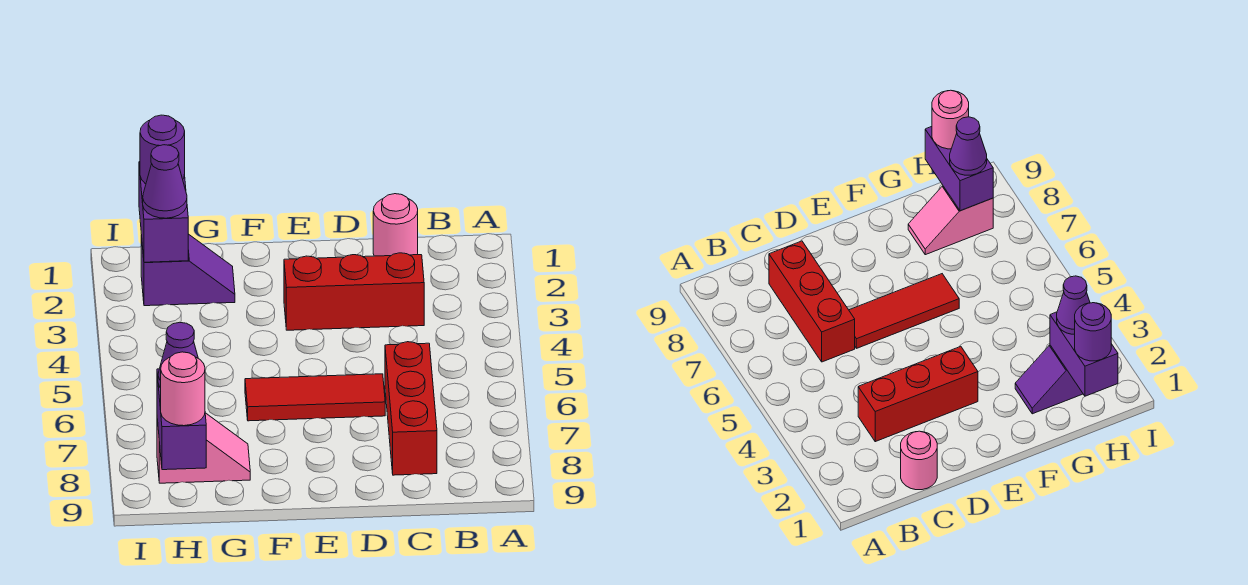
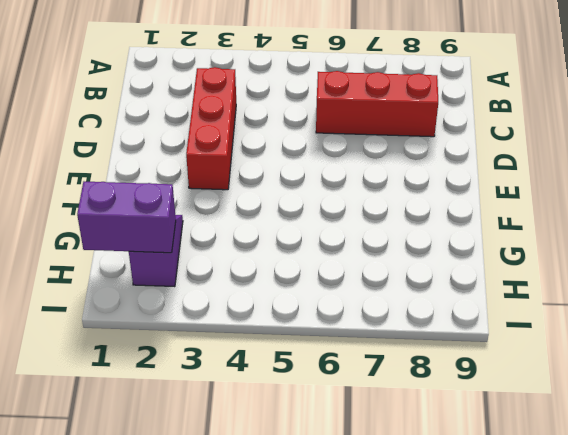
none -> pink 1x1 round brick [373,194,418,256]
none -> red 1x3 tile [245,374,385,421]
none -> pink 1x2 slope [157,413,250,483]

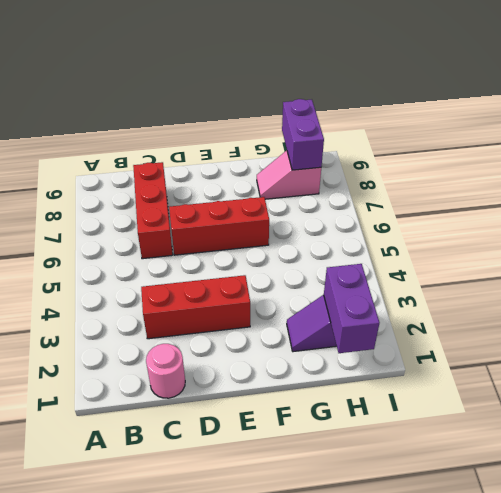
red 1x3 brick [169,197,269,255] -> red 1x3 tile [245,374,385,421]
none -> purple 1x1 round brick [140,115,185,184]
none -> purple 1x1 cone [143,145,187,218]
none -> purple 1x1 cone [158,322,198,388]

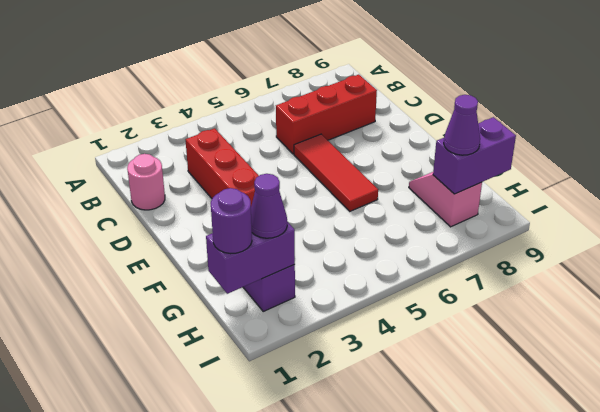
none -> pink 1x1 round brick [161,352,205,426]

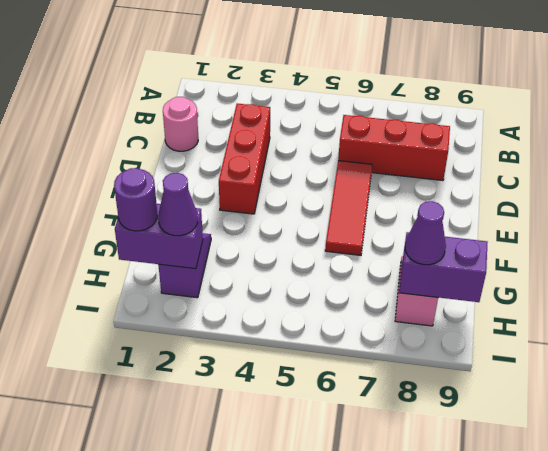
none -> pink 1x1 round brick [161,352,205,426]

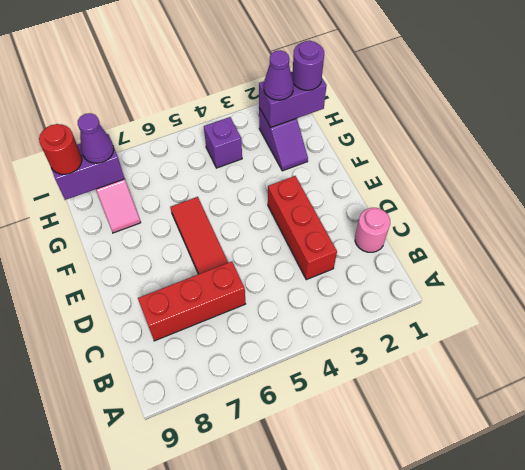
purple 1x1 brick [204,117,242,168] -> none
red 1x1 round brick [39,124,82,174] -> pink 1x1 round brick [161,352,205,426]

